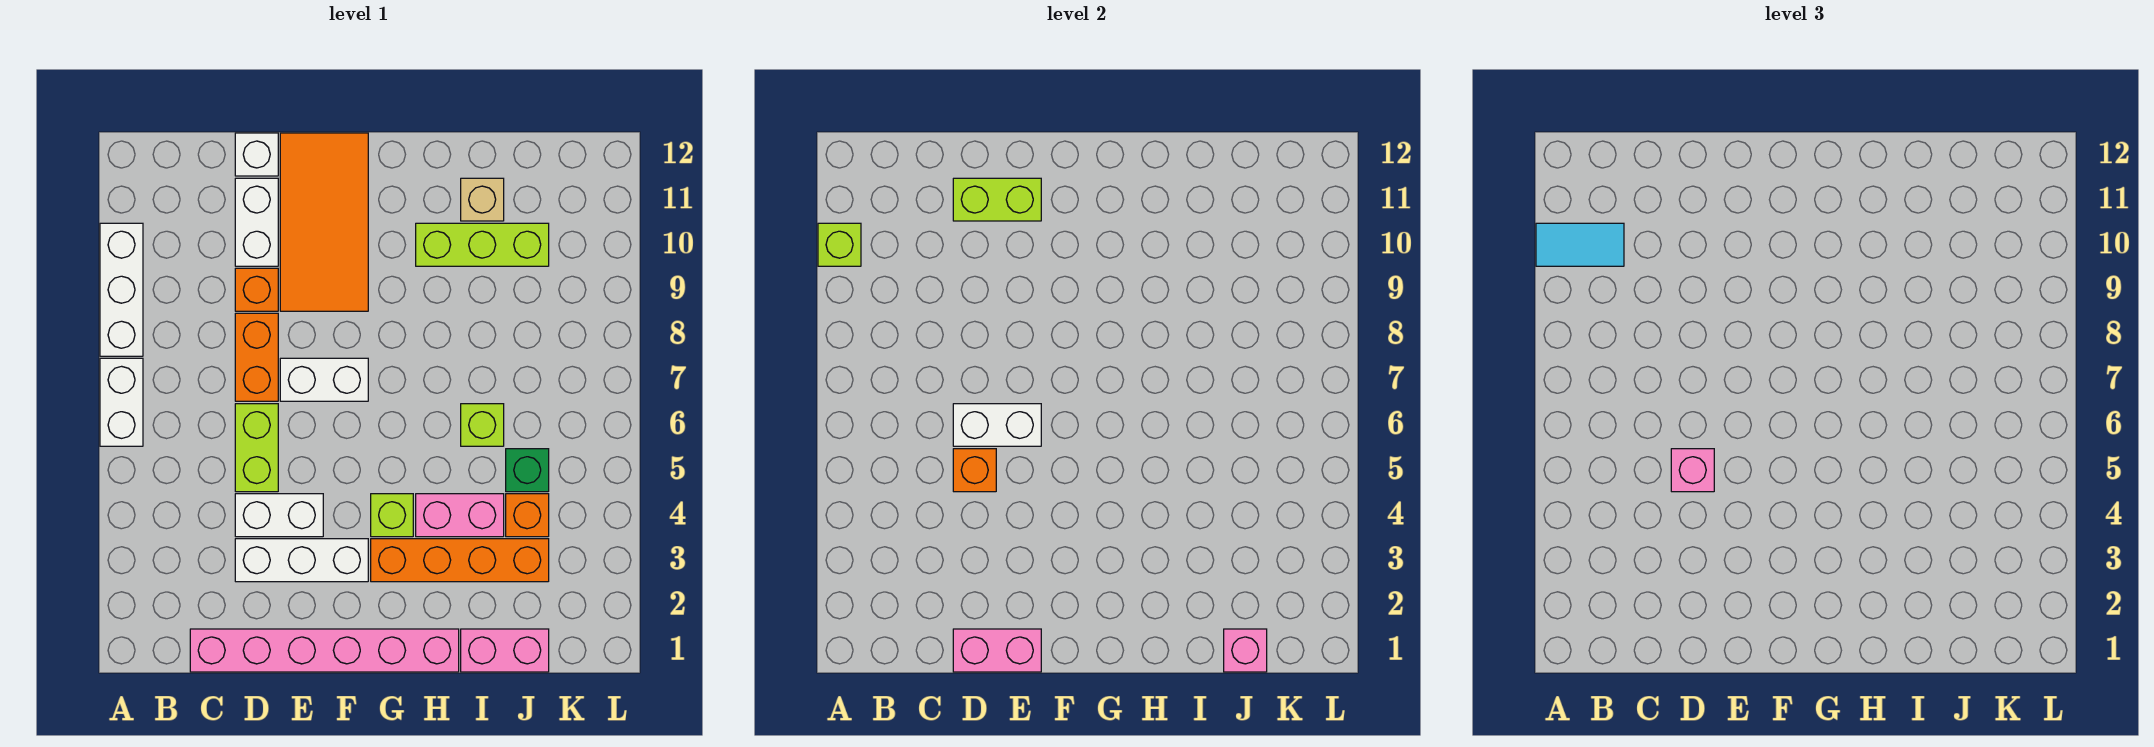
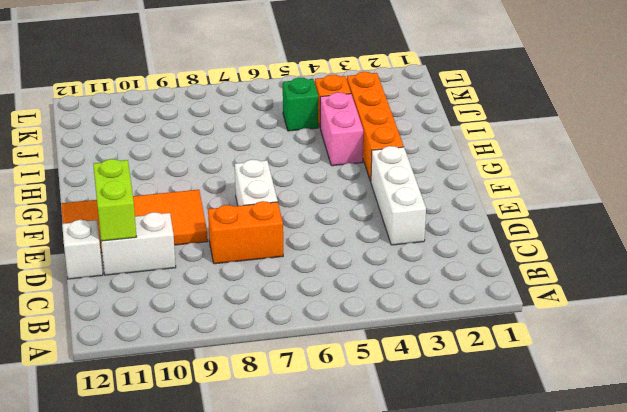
none -> white 1x2 brick [100,358,143,446]
none -> white 1x3 brick [100,223,143,356]
none -> pink 1x6 brick [190,629,459,672]

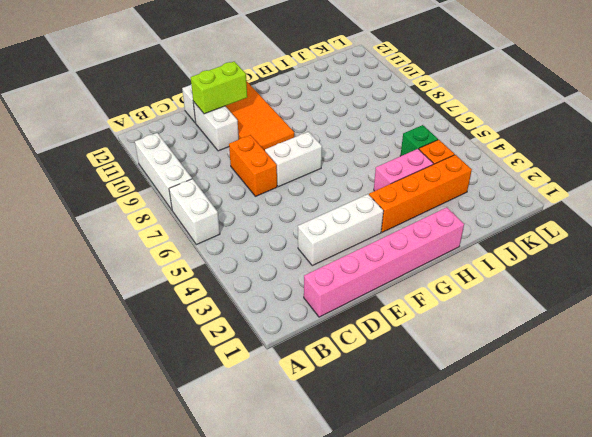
none -> white 1x2 brick [235,494,323,537]
none -> lime 1x2 brick [235,404,278,492]
none -> orange 1x1 brick [235,268,278,311]

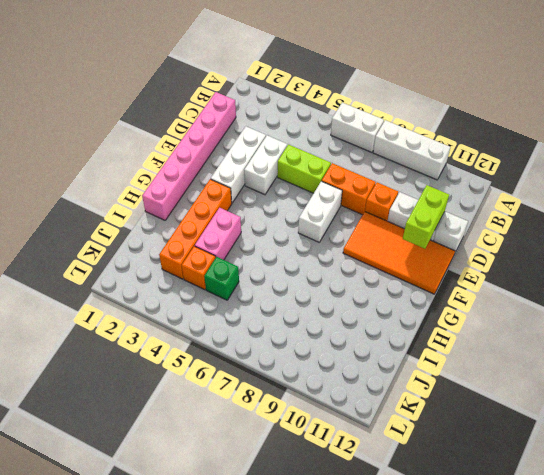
none -> lime 1x1 brick [371,494,413,537]
none -> lime 1x3 brick [416,223,549,266]
none -> pink 1x2 brick [461,629,549,672]

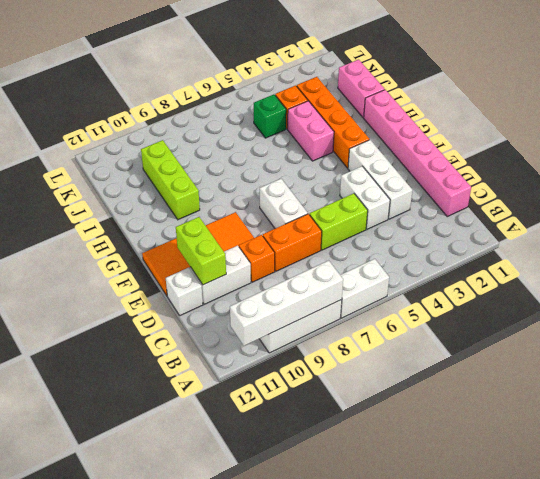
white 1x4 brick [230,261,343,346] -> lime 1x1 brick [818,223,861,266]
none -> lime 1x1 brick [371,494,413,537]
none -> lime 1x1 brick [461,404,504,446]
none -> tan 1x1 brick [461,178,504,221]

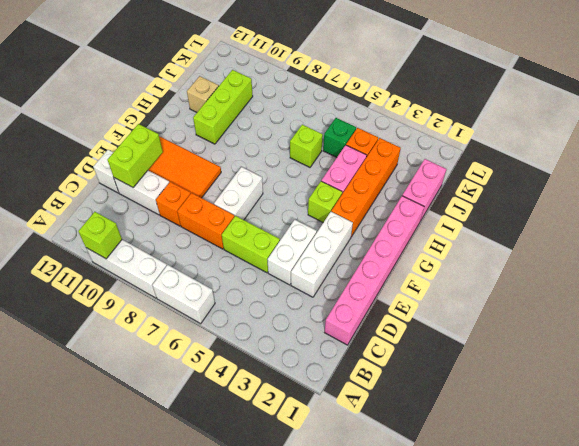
none -> pink 1x2 brick [953,629,1041,672]
none -> orange 1x1 brick [953,449,996,492]
none -> white 1x2 brick [953,404,1041,446]

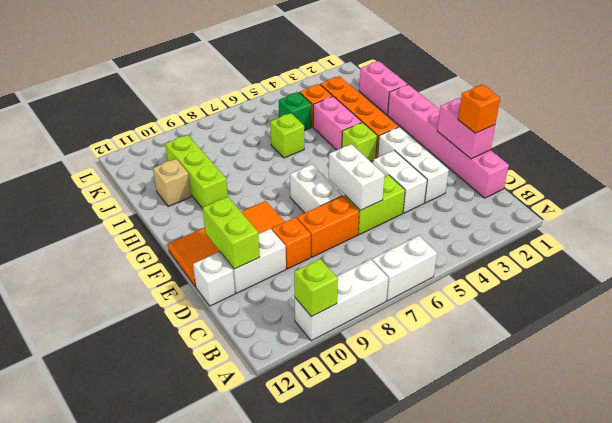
orange 1x1 brick [458,85,500,133] -> orange 1x1 brick moved to [953,449,996,492]
none -> pink 1x1 brick [1224,629,1267,672]
none -> cyan 1x2 tile [1536,223,1624,266]
none -> pink 1x1 brick [1671,449,1714,492]

